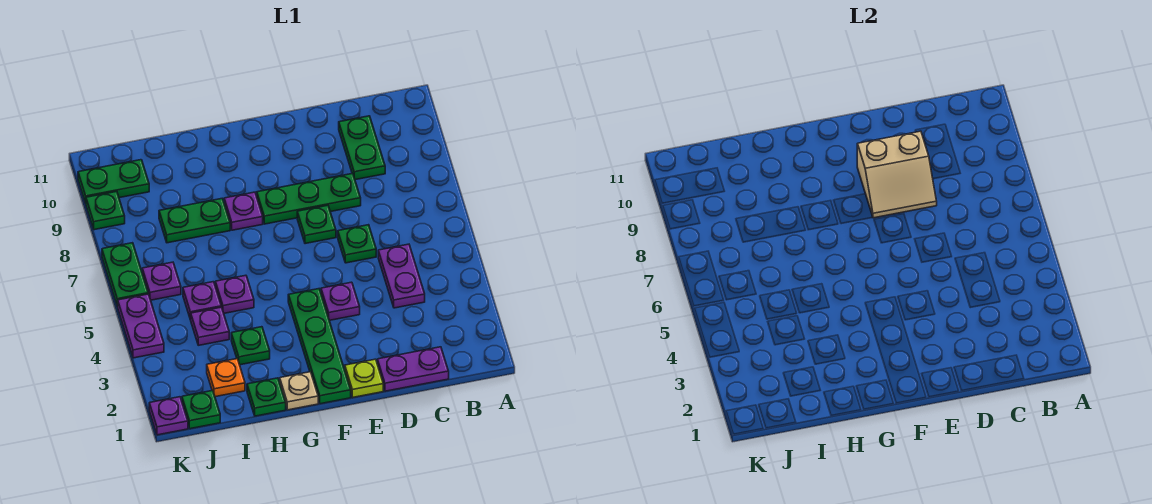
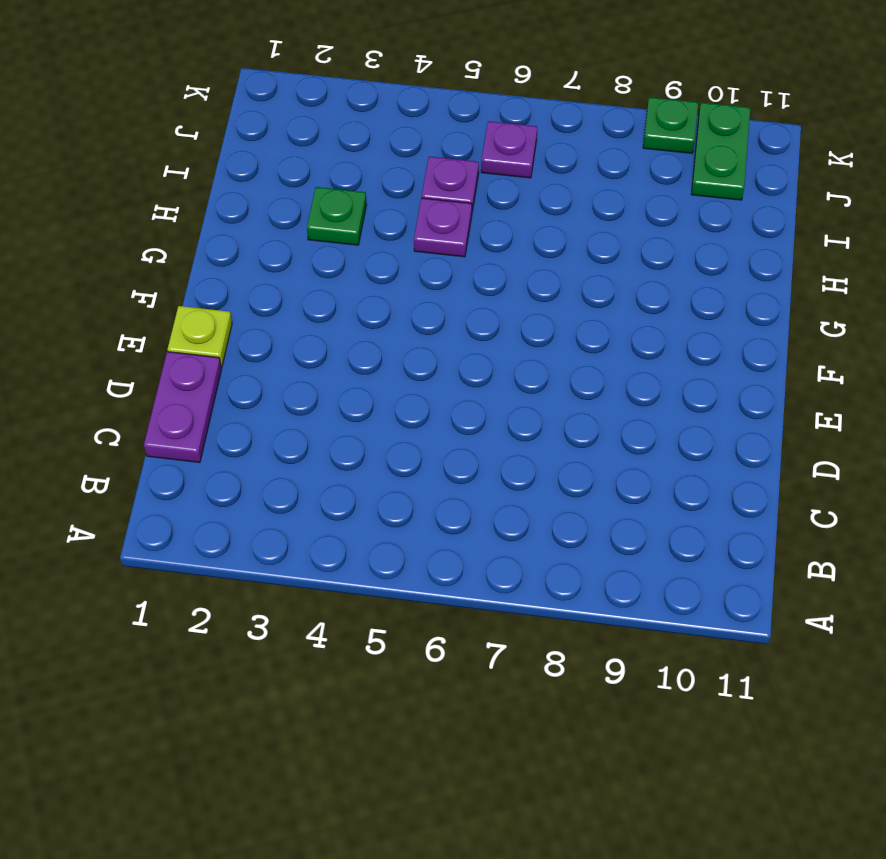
none -> purple 1x2 plate [378,244,425,308]
none -> green 1x2 plate [339,116,385,180]
none -> green 1x1 plate [338,225,376,263]

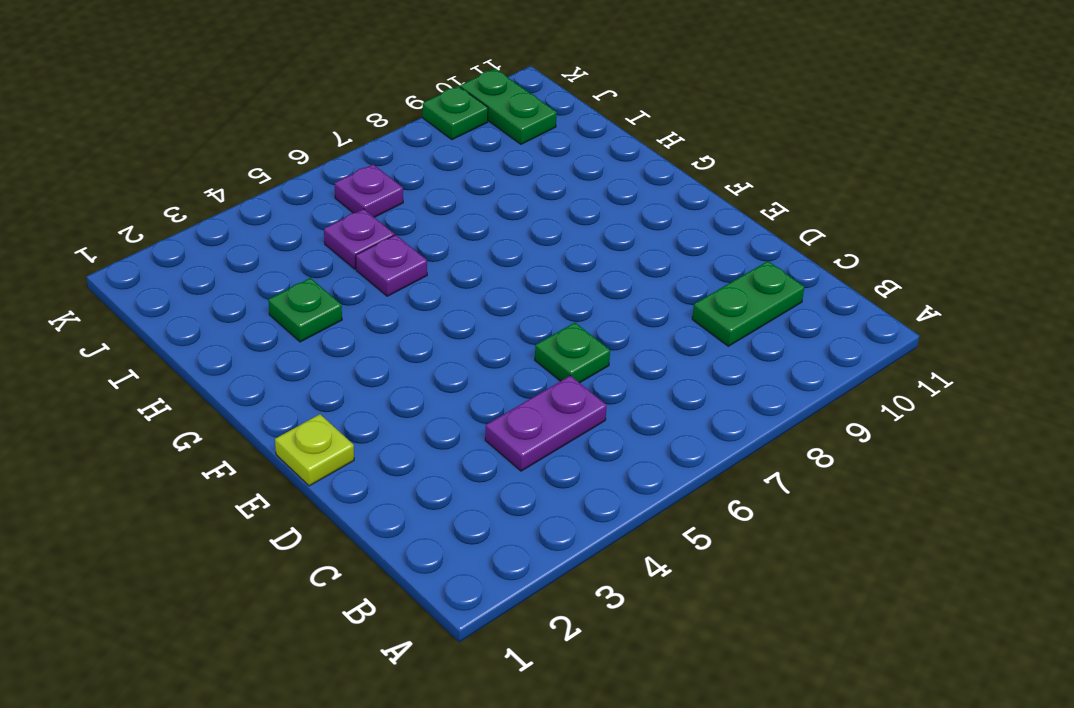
none -> purple 1x2 plate [377,347,449,391]
none -> green 1x3 plate [257,173,361,224]
none -> purple 1x1 plate [321,282,360,320]

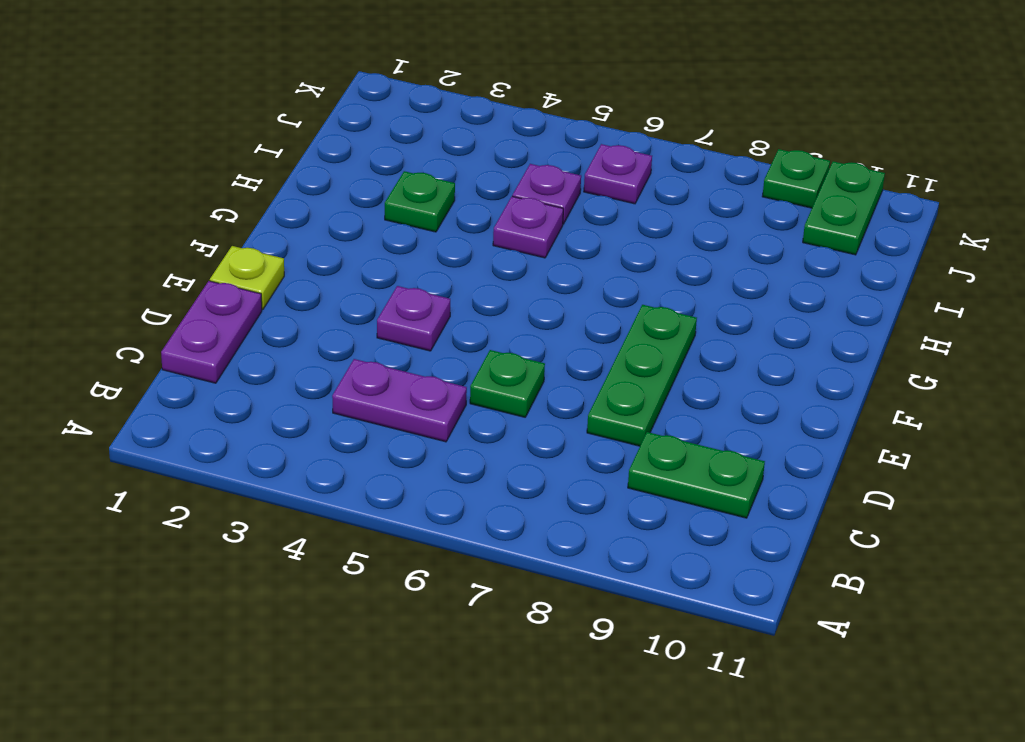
none -> green 1x1 plate [297,205,336,244]
none -> green 1x4 plate [288,289,351,404]
none -> tan 1x1 plate [280,372,318,410]

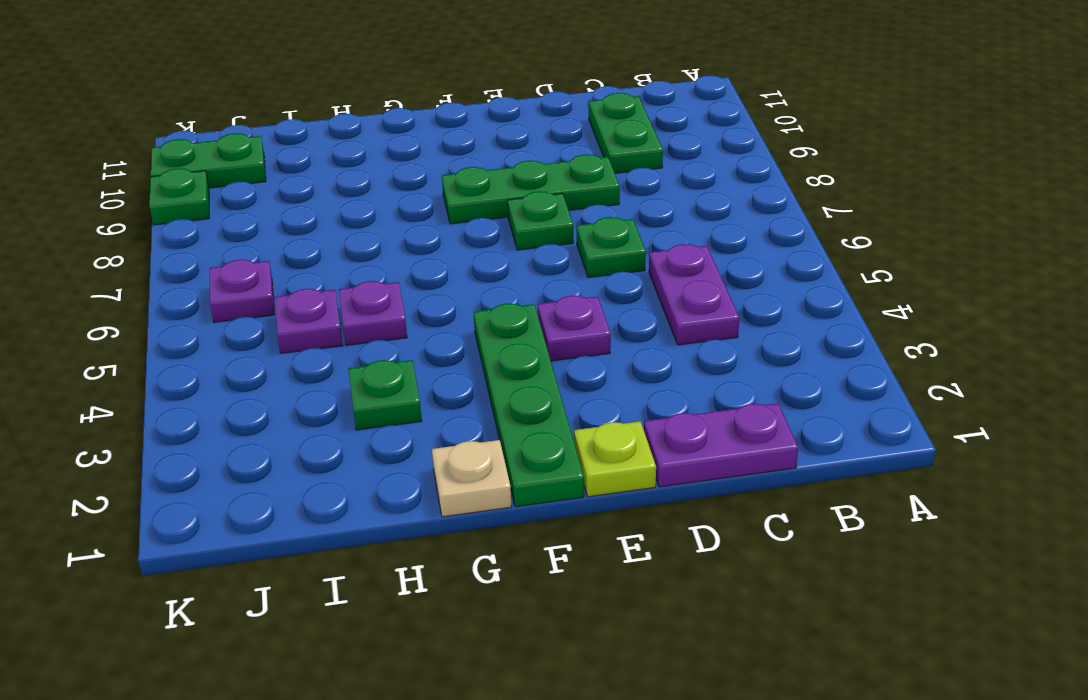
none -> purple 1x1 plate [224,192,263,230]
none -> green 1x1 plate [247,378,286,416]
none -> green 1x2 plate [159,198,230,243]

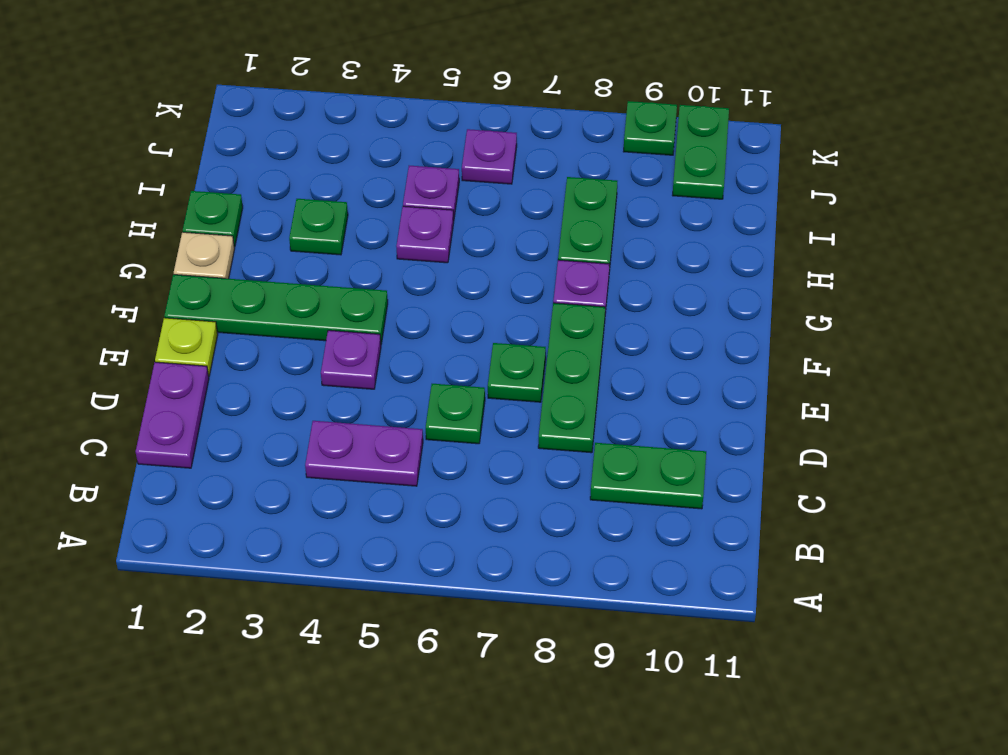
none -> orange 1x1 plate [207,359,245,397]
none -> purple 1x1 plate [191,307,229,345]
none -> green 1x1 plate [182,390,220,429]

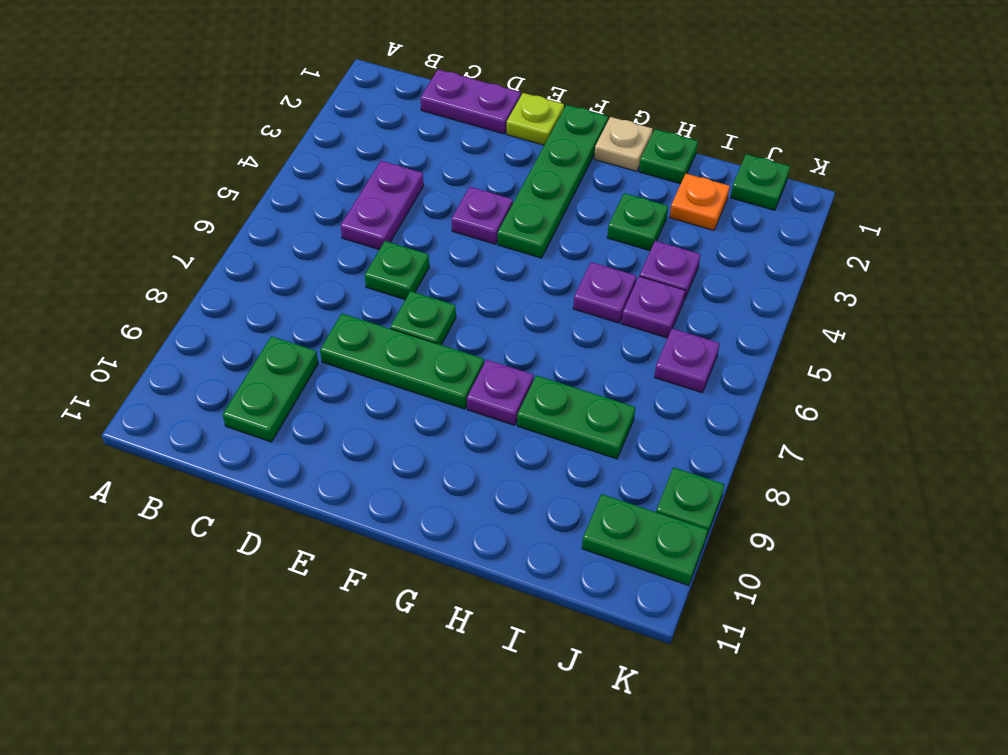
none -> purple 1x1 plate [149,397,188,435]
none -> purple 1x2 plate [117,294,164,358]
none -> green 1x2 plate [102,243,148,306]

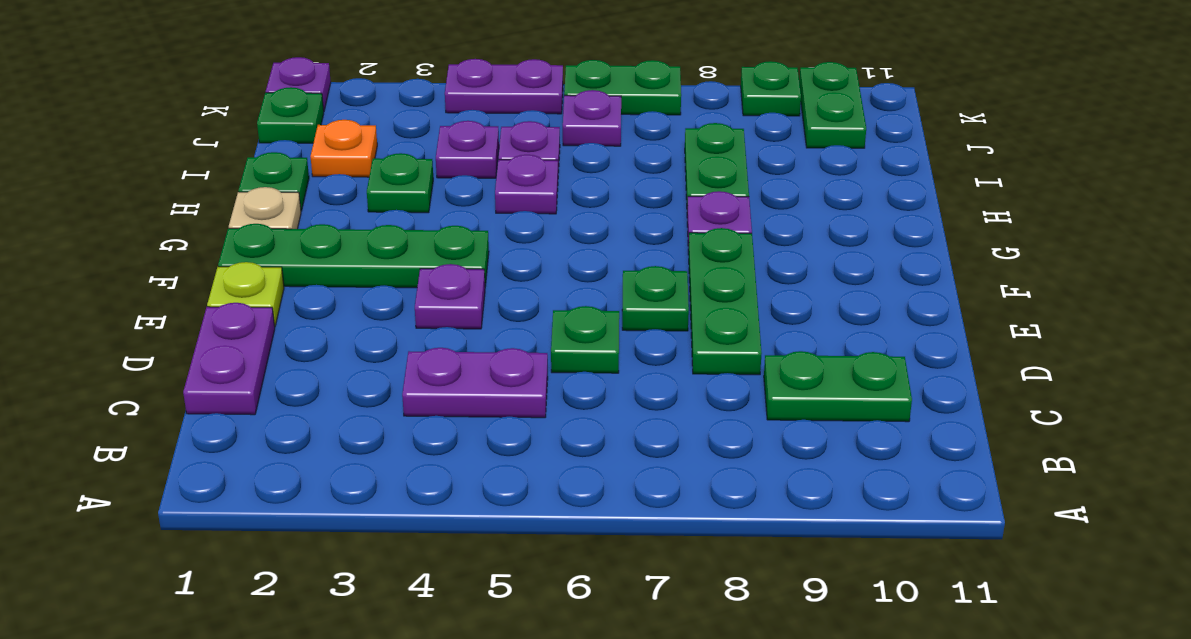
none -> tan 2x2 slope [857,131,937,218]

